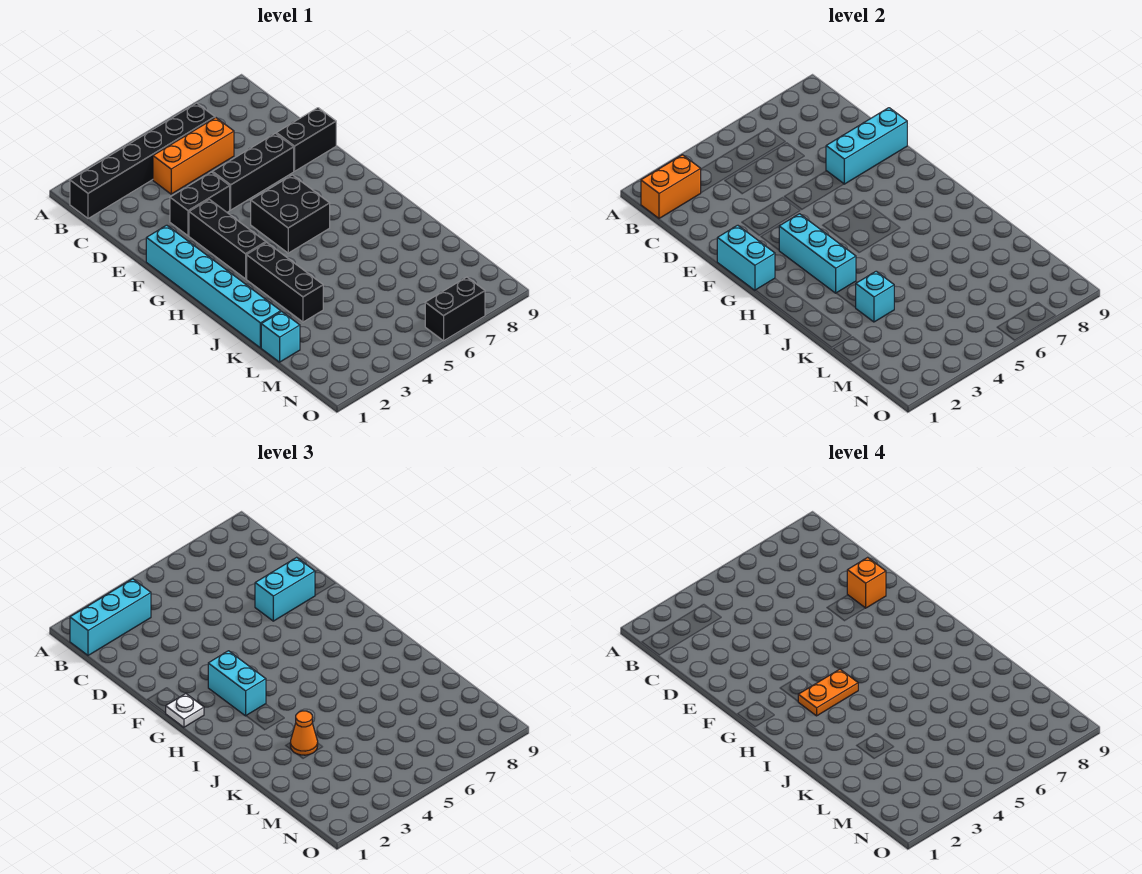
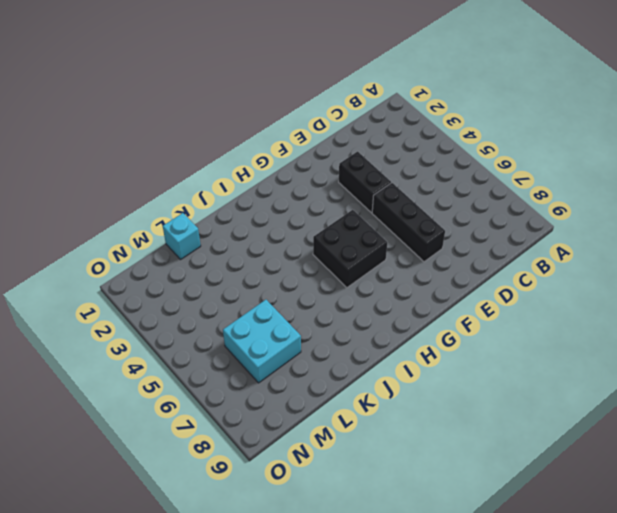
cyan 2x2 brick [223,300,301,383] -> none
none -> black 1x6 brick [70,103,215,218]
none -> orange 1x3 brick [153,118,234,194]
none -> black 1x2 brick [276,108,336,171]

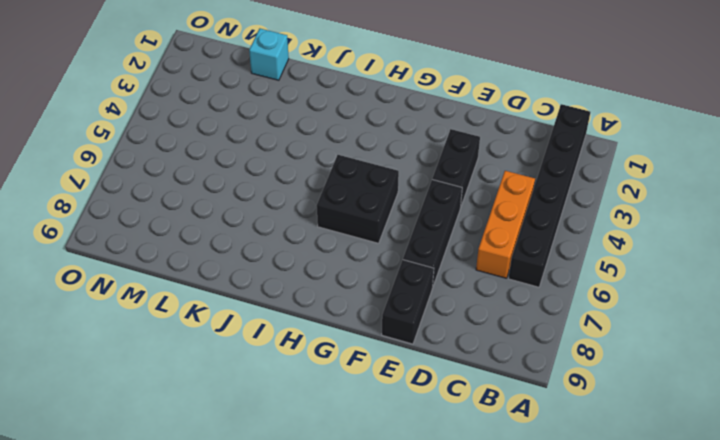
none -> cyan 1x6 brick [146,225,281,348]
none -> black 1x3 brick [189,199,266,279]
none -> black 1x3 brick [247,243,323,322]

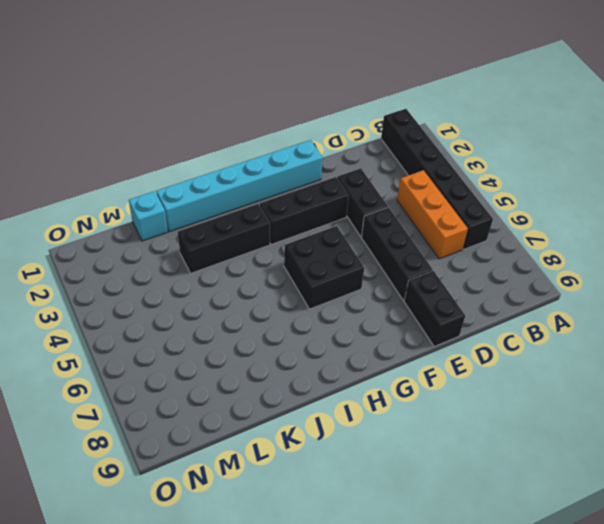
none -> black 1x2 brick [425,277,485,341]
none -> orange 1x2 brick [641,155,701,218]
none -> cyan 1x3 brick [826,108,907,184]

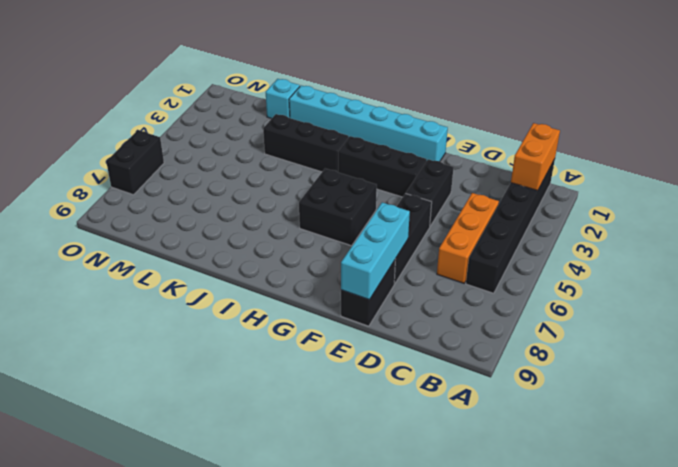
none -> cyan 1x2 brick [717,225,775,290]
none -> cyan 1x3 brick [779,214,856,293]
none -> cyan 1x1 brick [856,271,894,322]

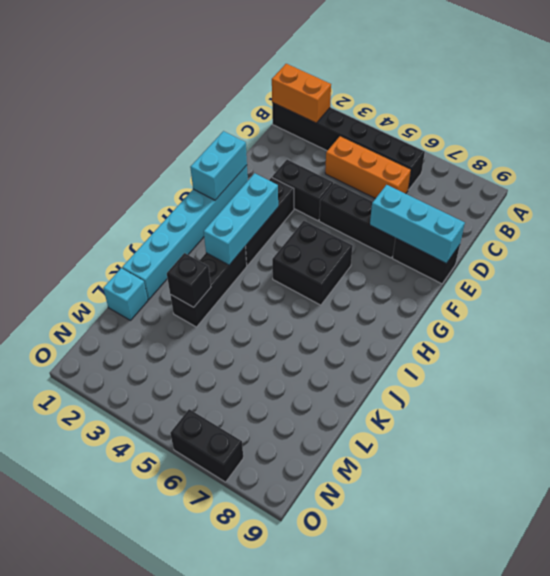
black 1x1 brick [167,253,211,307] -> cyan 1x1 brick [856,271,894,322]
none -> cyan 1x3 brick [70,579,151,655]
none -> cyan 1x2 brick [255,557,315,621]
none -> white 1x1 plate [166,694,204,727]

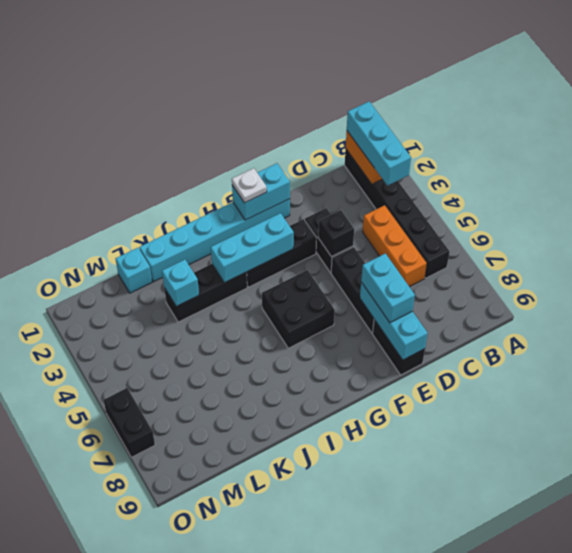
black 1x1 brick [318,210,354,257] -> none
none -> cyan 1x2 brick [208,651,266,716]
none -> orange 1x1 cone [290,711,318,755]
none -> orange 1x1 brick [847,557,886,608]

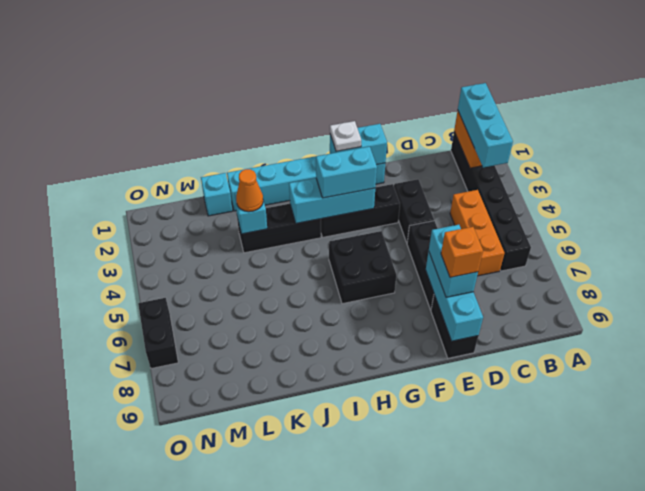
none -> orange 1x2 plate [798,669,858,716]

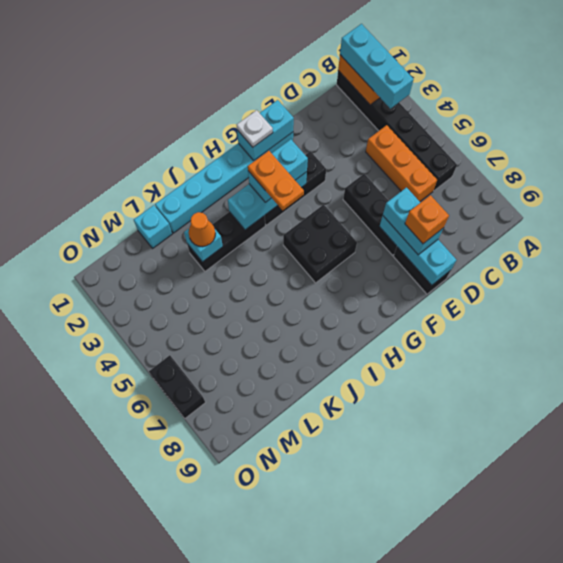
none -> black 1x2 brick [170,172,230,236]

